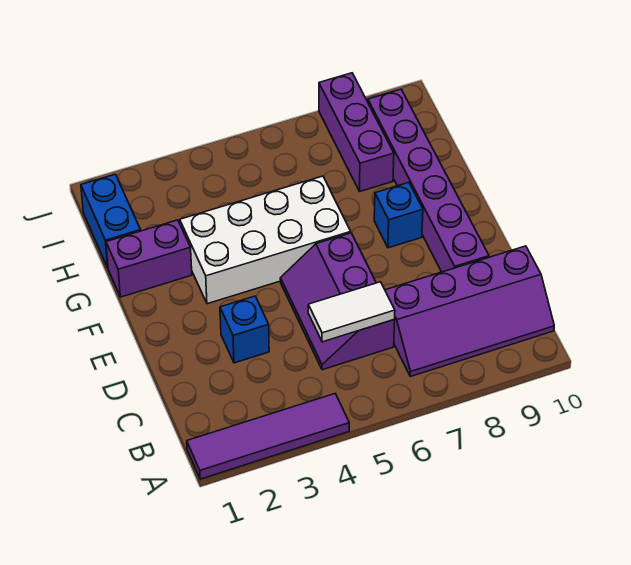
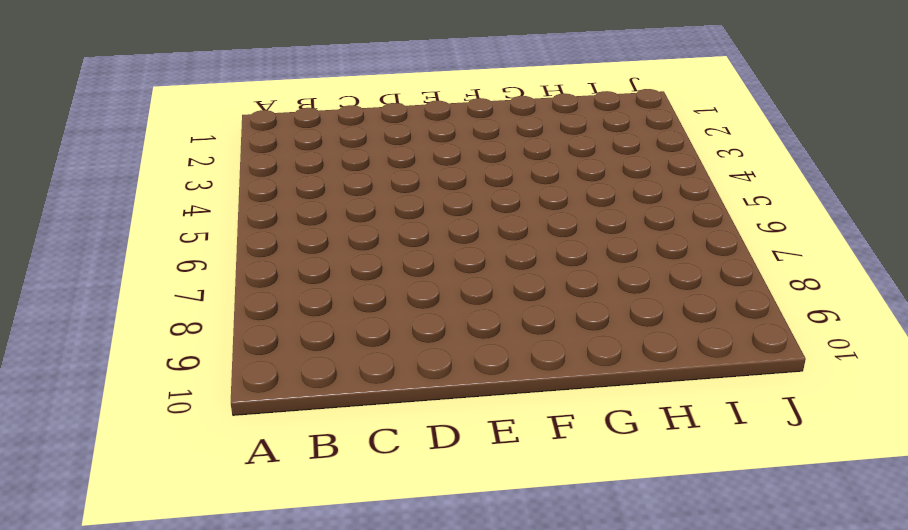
none -> purple 1x4 tile [187,394,349,479]
none -> purple 2x4 slope [385,246,554,377]

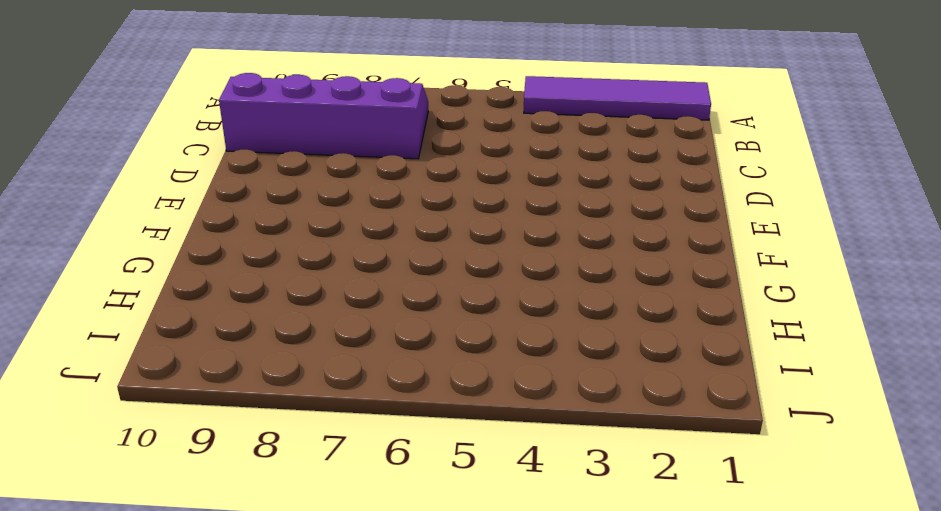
none -> purple 2x3 slope [280,233,395,370]
none -> blue 1x1 brick [220,296,269,363]

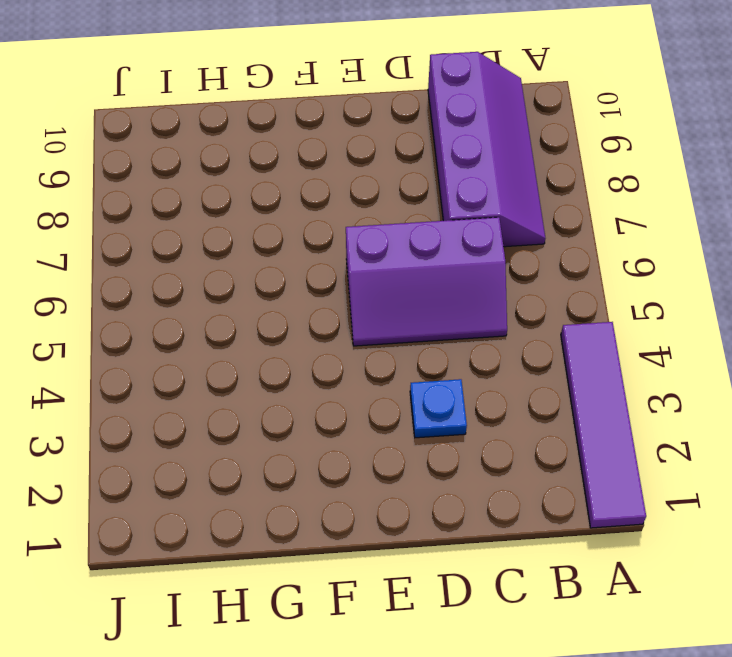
blue 1x1 plate [410,379,467,438] -> blue 1x1 brick [220,296,269,363]
none -> purple 1x6 brick [368,89,489,272]
none -> white 2x4 brick [180,176,351,304]

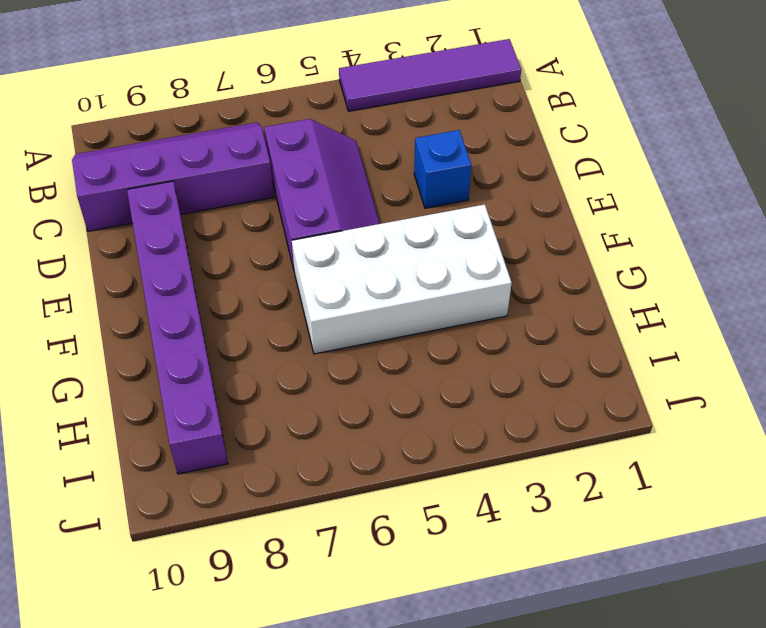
none -> blue 1x1 brick [374,183,423,248]
none -> purple 1x2 brick [106,220,192,297]

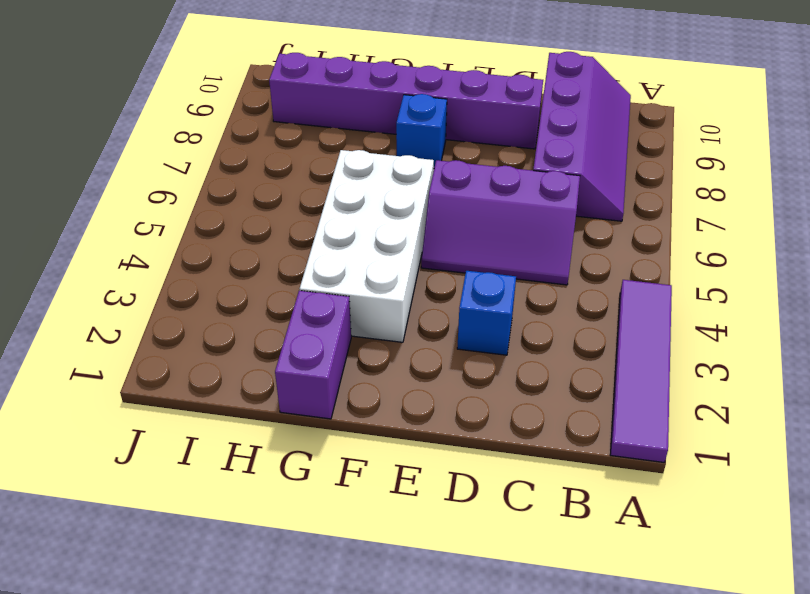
none -> blue 1x2 brick [81,174,141,267]
none -> purple 1x3 brick [319,73,394,191]

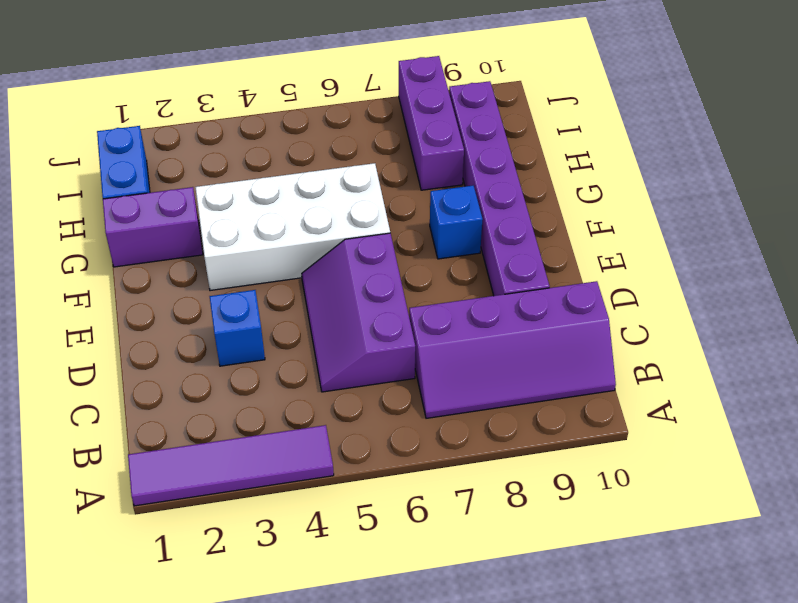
none -> white 1x2 tile [308,282,395,342]

